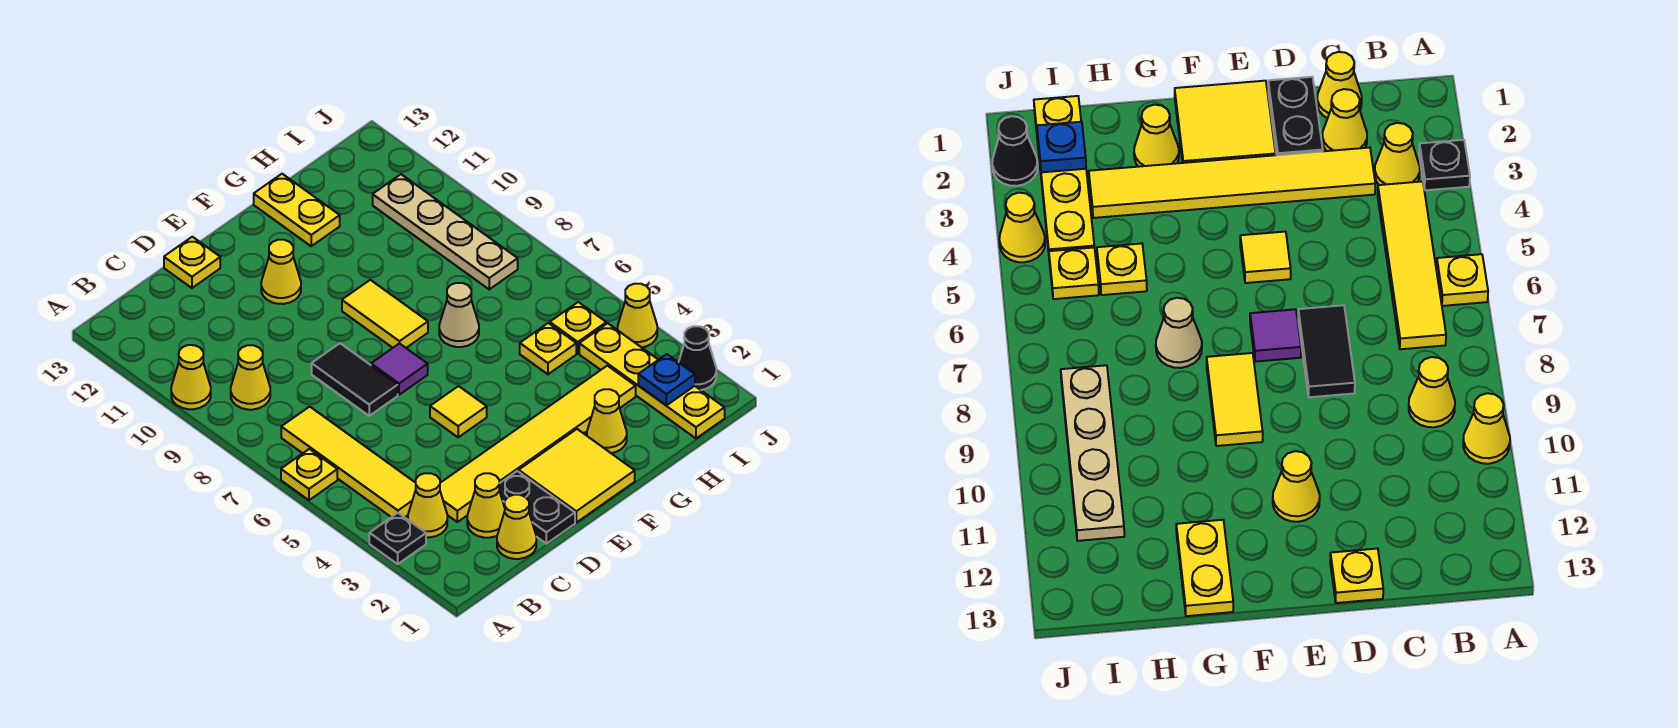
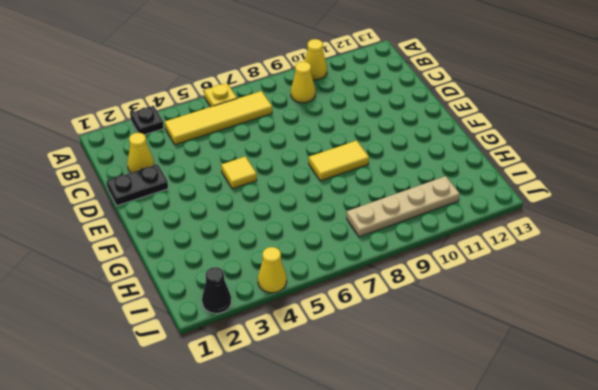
none -> yellow 1x1 cone [408,473,447,537]
none -> yellow 1x1 cone [497,495,536,559]
none -> yellow 1x6 tile [440,366,636,522]

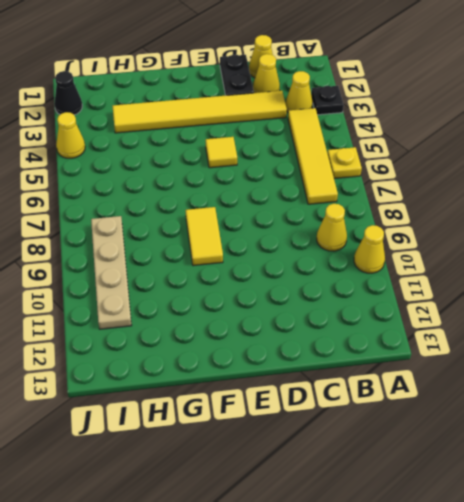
none -> black 1x2 tile [312,343,398,416]
none -> yellow 1x1 plate [164,237,220,288]
none -> yellow 2x2 tile [519,429,635,523]

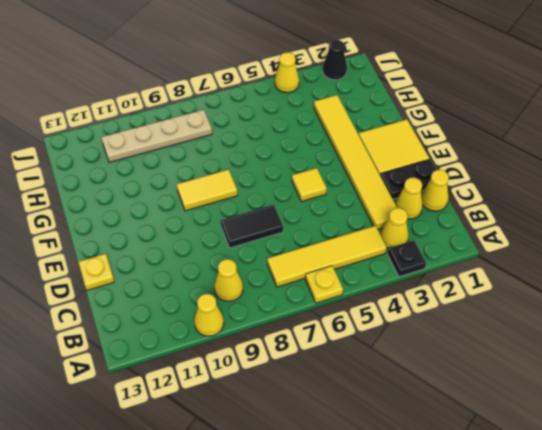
none -> purple 1x1 tile [371,343,428,395]
none -> yellow 1x1 cone [261,240,301,304]
none -> yellow 1x1 cone [587,389,627,453]

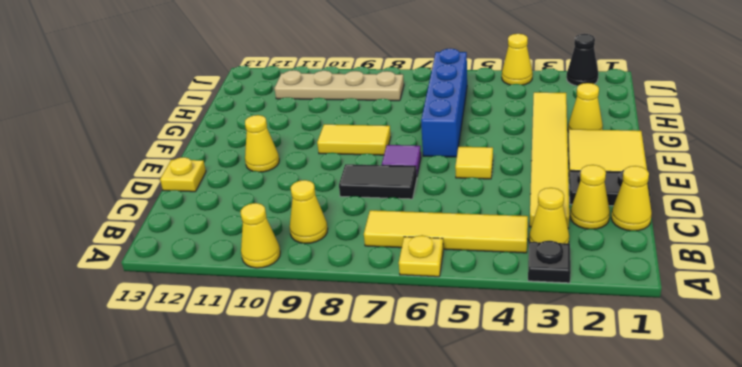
blue 1x4 brick [421,49,467,157] -> none
none -> tan 1x1 cone [439,283,479,347]
none -> yellow 1x2 plate [254,174,340,246]
none -> yellow 1x1 plate [520,323,576,374]

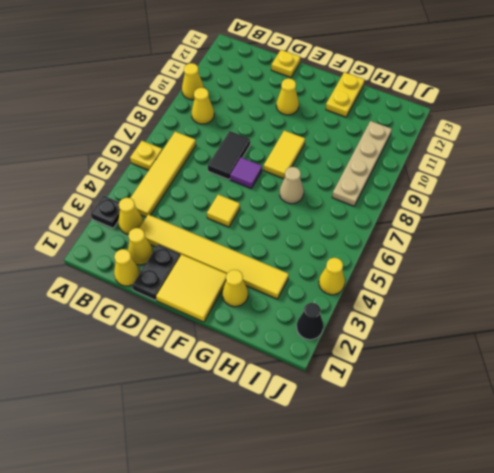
none -> yellow 1x1 plate [520,323,576,374]
none -> yellow 1x4 plate [579,323,725,438]
none -> yellow 1x1 plate [550,302,606,353]

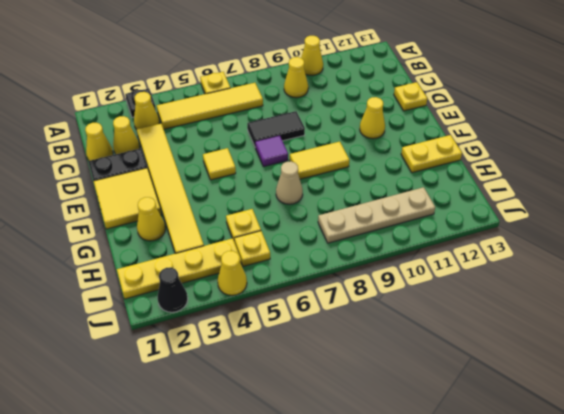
none -> blue 1x1 plate [638,354,695,405]

